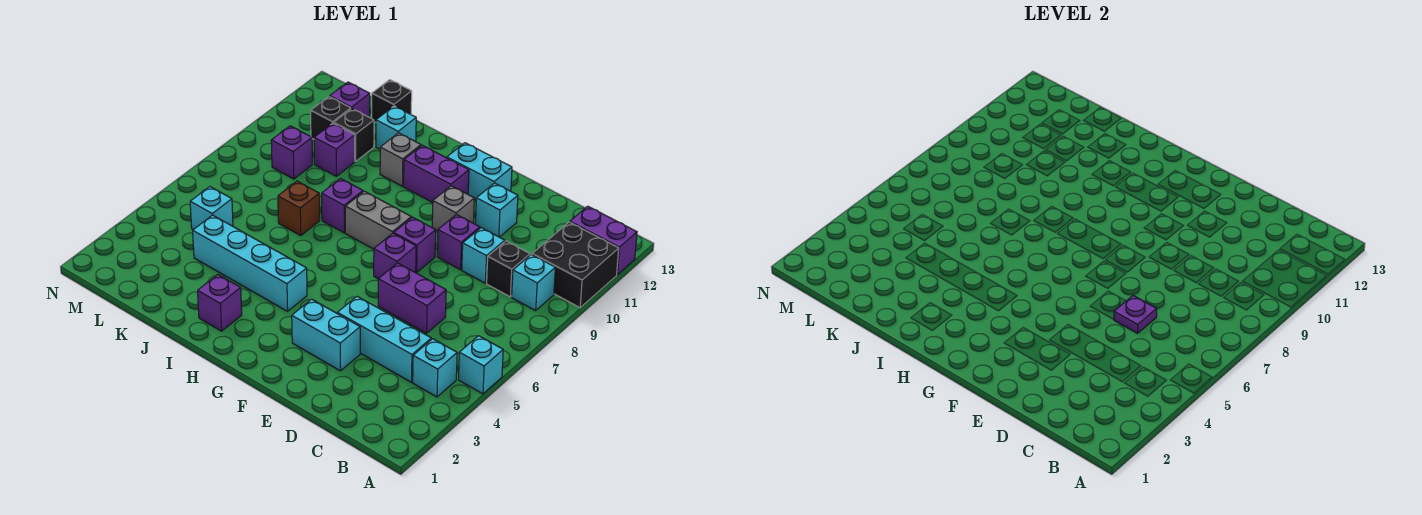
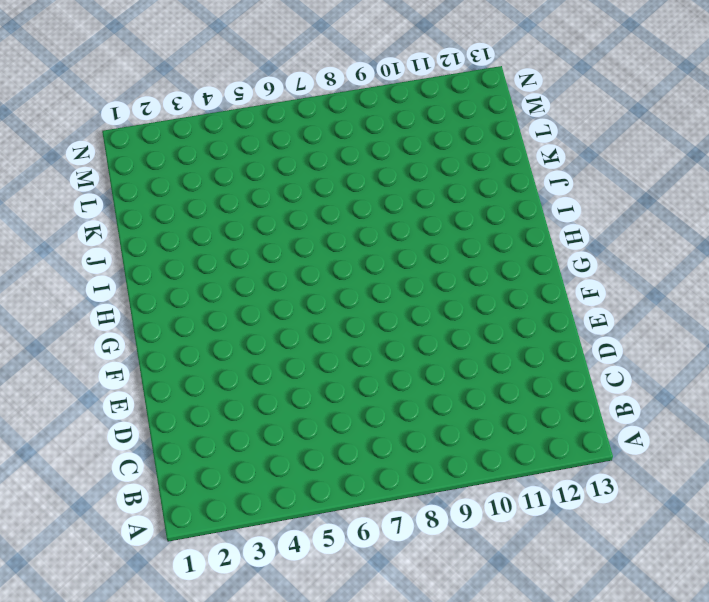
none -> cyan 1x1 brick [459,336,503,394]
none -> black 2x2 brick [532,222,619,308]
none -> purple 1x2 brick [570,206,637,275]
none -> cyan 1x1 brick [413,339,457,397]

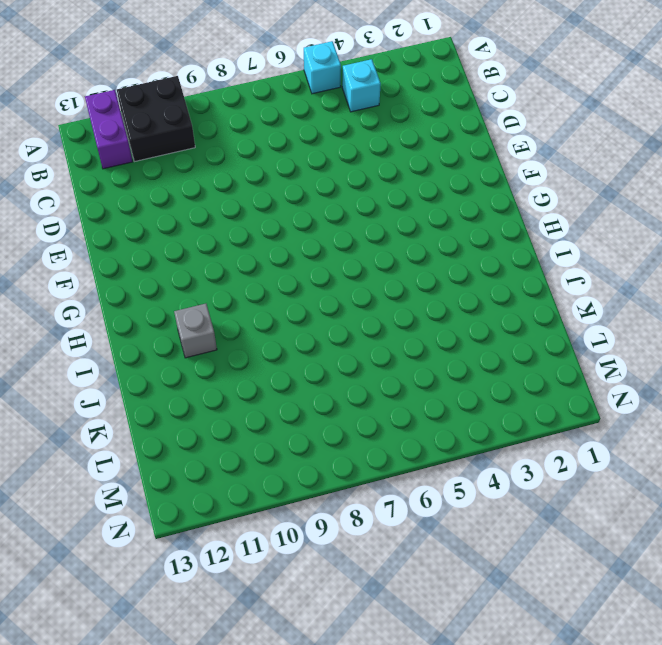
none -> cyan 1x1 brick [512,254,555,311]
none -> cyan 1x3 brick [337,296,431,382]
none -> black 1x1 brick [487,241,530,297]
none -> purple 1x2 brick [378,263,446,333]

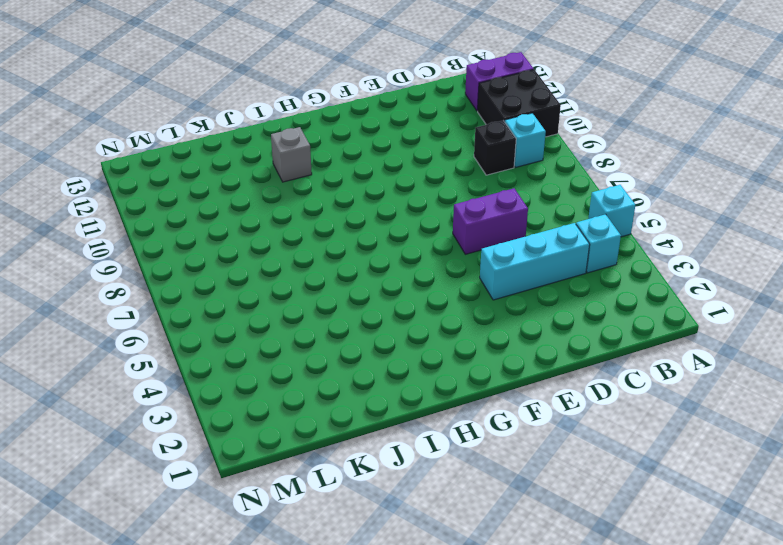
none -> cyan 1x1 brick [462,228,505,283]
none -> cyan 1x2 brick [292,299,360,371]
none -> purple 1x1 brick [437,215,480,270]
none -> cyan 1x1 brick [476,183,518,237]

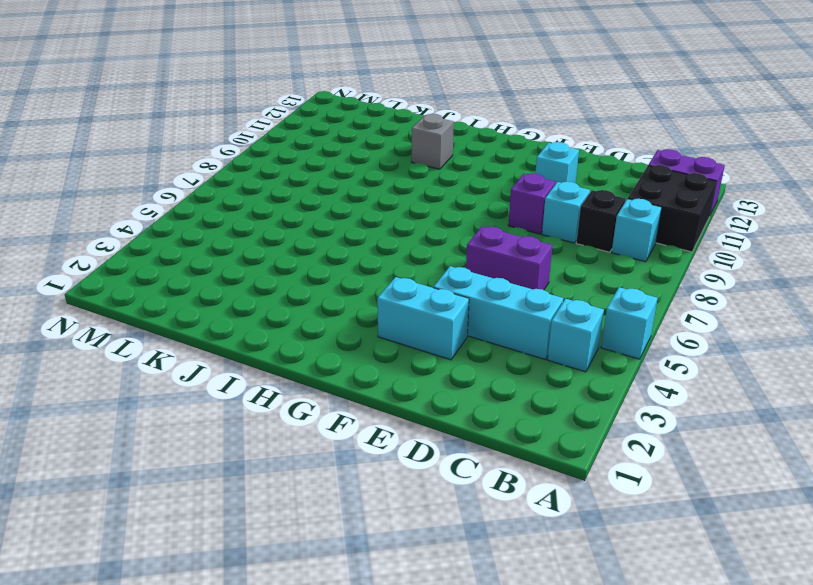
none -> purple 1x1 brick [374,233,416,279]
none -> purple 1x1 brick [394,217,436,273]
none -> grey 1x1 brick [432,186,474,231]
none -> cyan 1x2 brick [447,143,512,200]

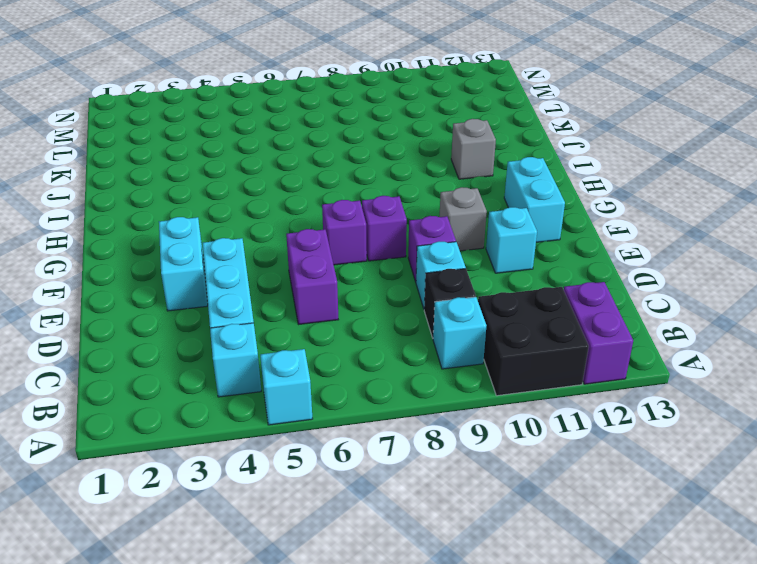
none -> grey 1x2 brick [345,191,411,249]
none -> purple 1x2 brick [404,145,469,203]
none -> cyan 1x4 brick [193,215,307,311]
none -> purple 1x1 brick [198,275,242,331]

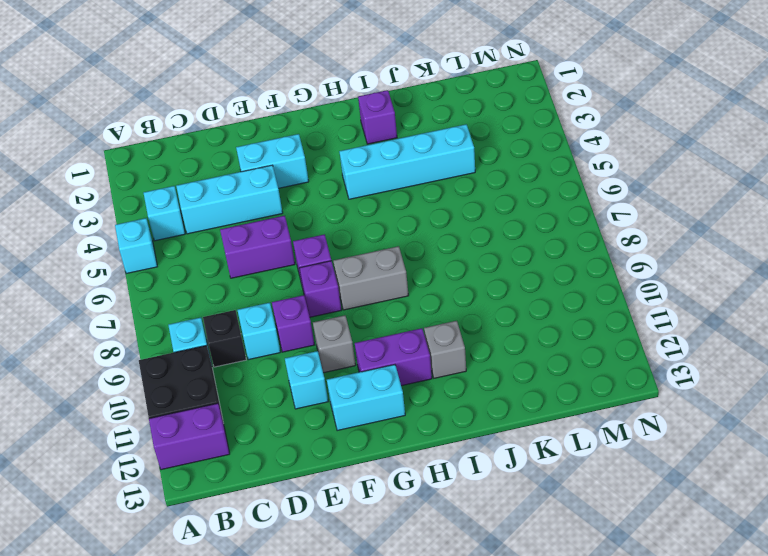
none -> purple 1x1 brick [322,179,363,233]
none -> brown 1x1 brick [278,181,320,236]
none -> cyan 1x1 brick [376,106,416,149]
none -> purple 1x1 brick [314,123,355,176]

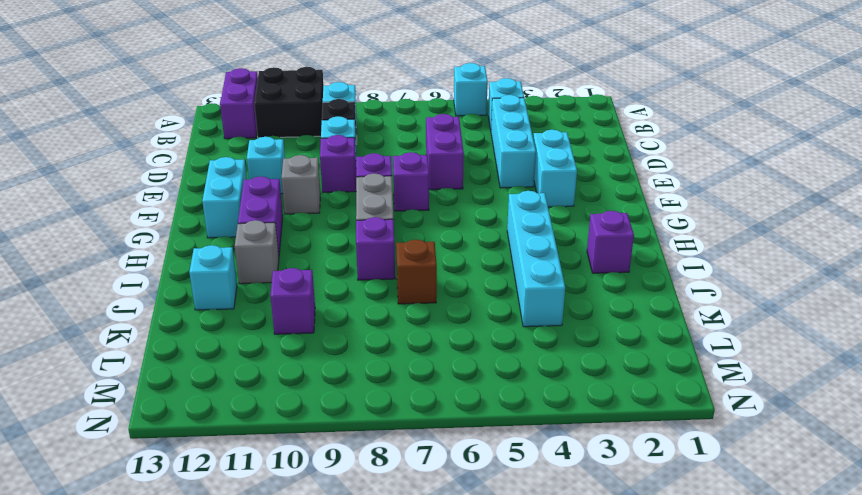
none -> black 1x1 brick [334,109,374,161]
none -> black 1x1 brick [372,80,412,123]
none -> cyan 1x1 brick [190,187,233,230]
none -> purple 1x1 brick [271,126,312,179]

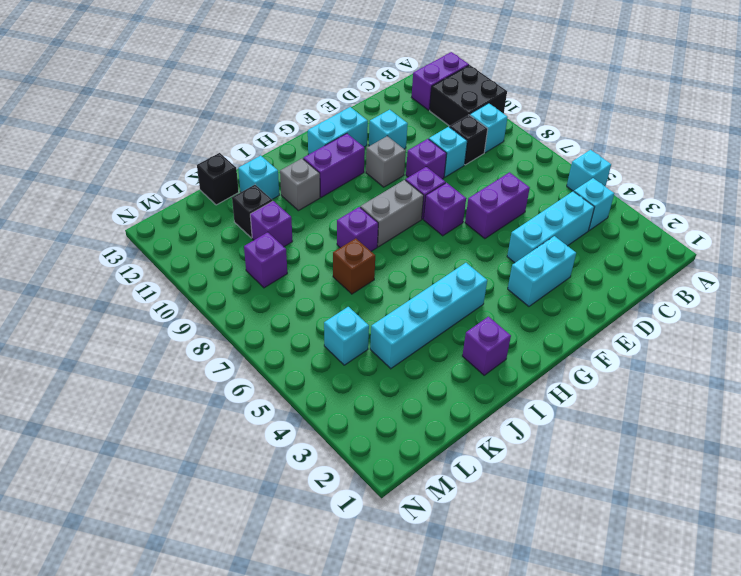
none -> black 1x1 brick [311,97,351,139]
none -> purple 1x1 brick [330,82,370,117]
none -> purple 1x1 plate [1114,296,1157,333]

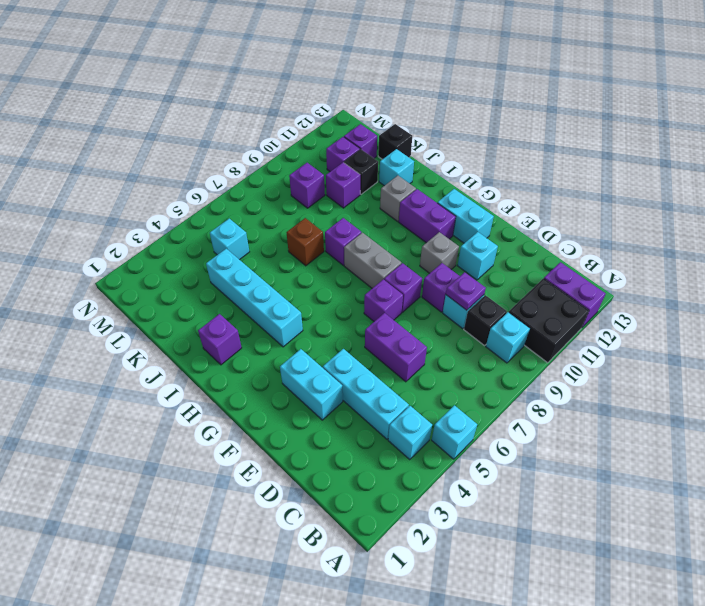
purple 1x1 plate [446,272,486,310] -> purple 1x1 plate moved to [1114,296,1157,333]
purple 1x1 brick [326,137,360,172] -> black 1x1 brick [311,97,351,139]

